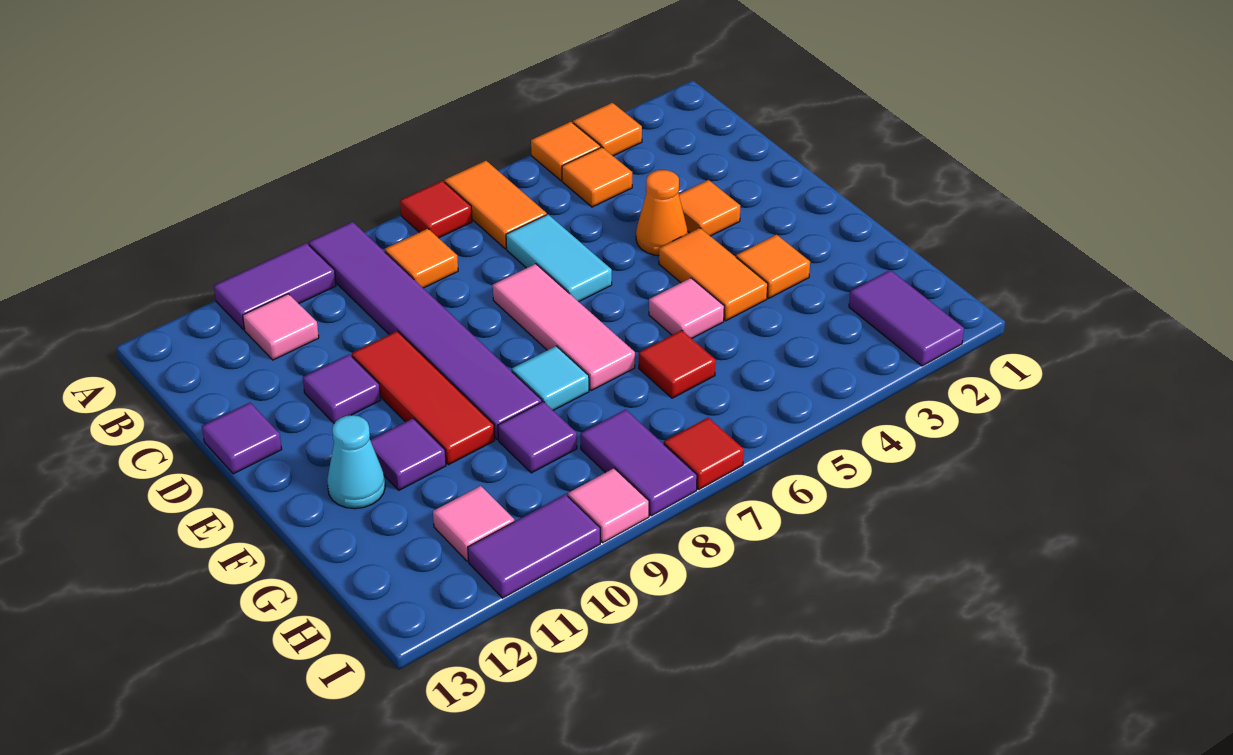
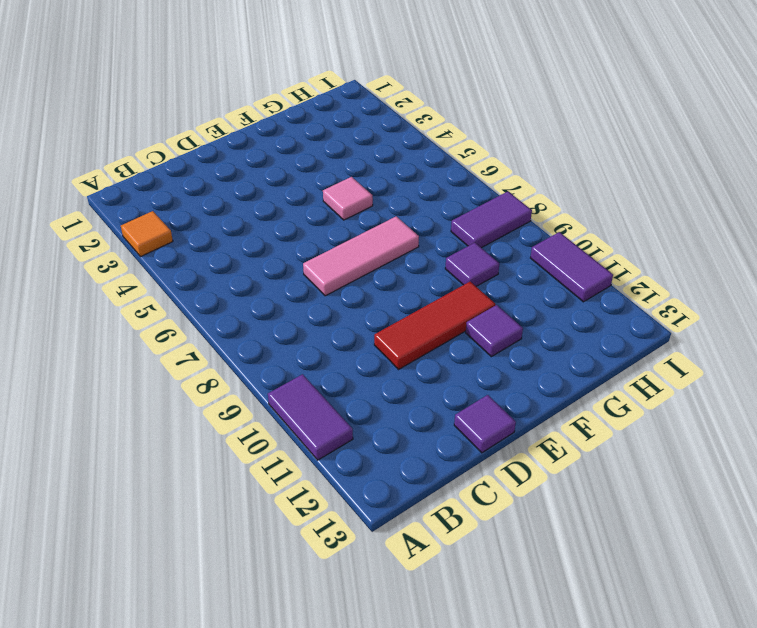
none -> orange 1x1 tile [531,122,601,180]
none -> orange 1x2 tile [445,161,547,249]
none -> red 1x1 tile [400,181,472,238]
none -> purple 1x6 tile [309,222,542,439]

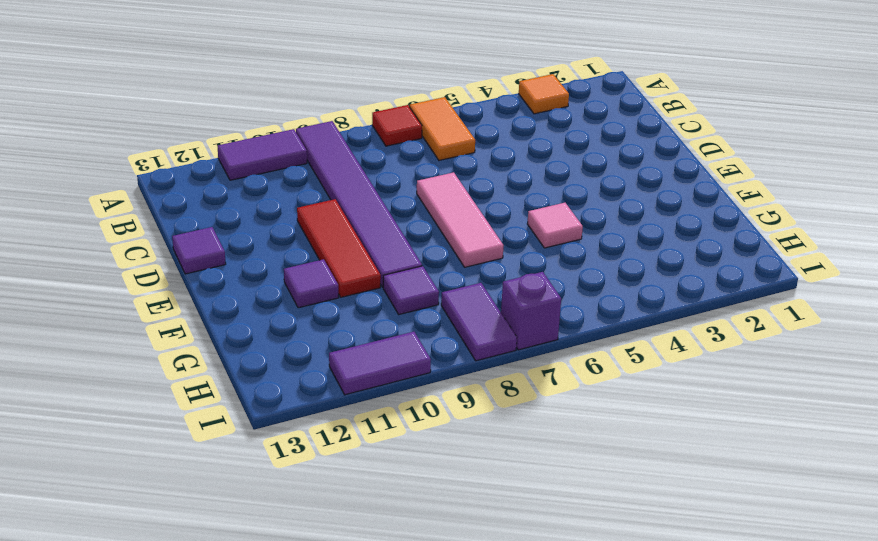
purple 1x1 brick [501,272,561,350] -> red 1x1 tile [664,418,744,489]
none -> orange 1x1 tile [531,122,601,180]
none -> orange 1x1 tile [562,147,632,207]
none -> orange 1x1 tile [385,229,458,288]
none -> pink 1x1 tile [243,294,319,360]

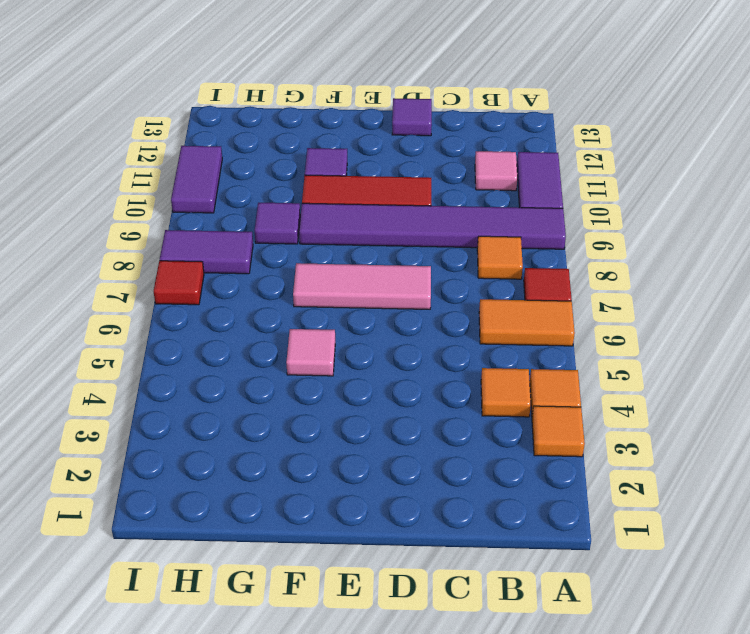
none -> cyan 1x2 tile [506,214,612,302]
none -> orange 1x1 tile [679,180,740,236]
none -> orange 1x1 cone [636,170,688,256]
none -> purple 1x1 tile [303,354,381,423]

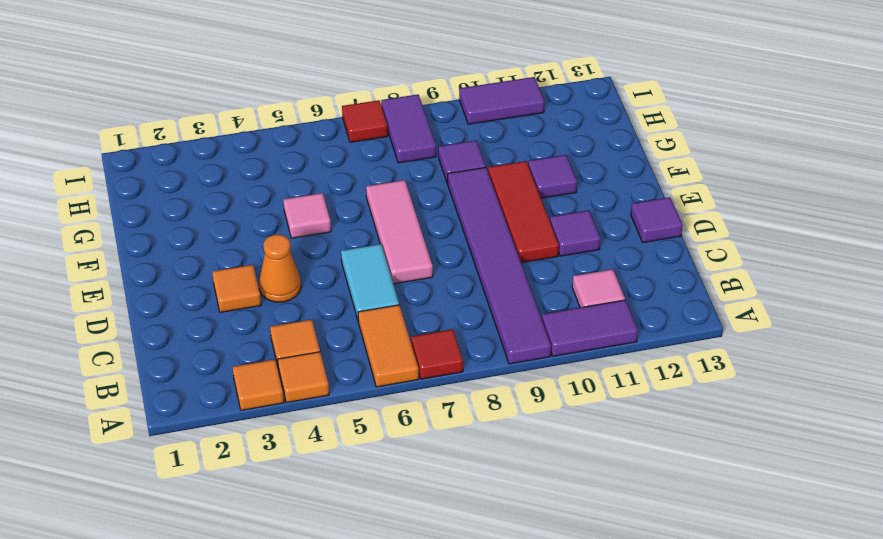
none -> orange 1x1 tile [385,229,458,288]
none -> orange 1x2 tile [659,228,768,321]
none -> orange 1x1 tile [736,235,810,298]
none -> cyan 1x1 tile [512,346,589,410]

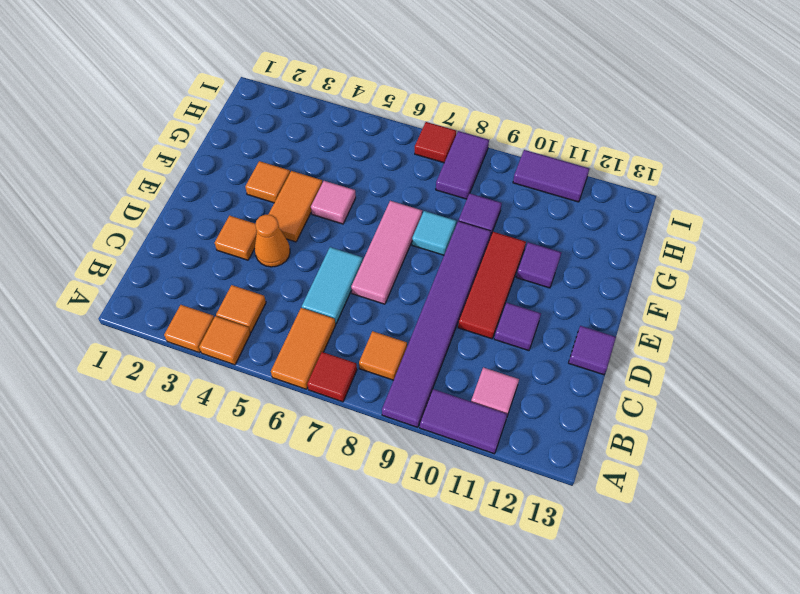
none -> cyan 1x1 cone [327,415,385,509]
none -> red 1x1 tile [639,330,716,398]
none -> purple 1x2 tile [849,270,964,366]
none -> pink 1x1 tile [433,486,514,561]

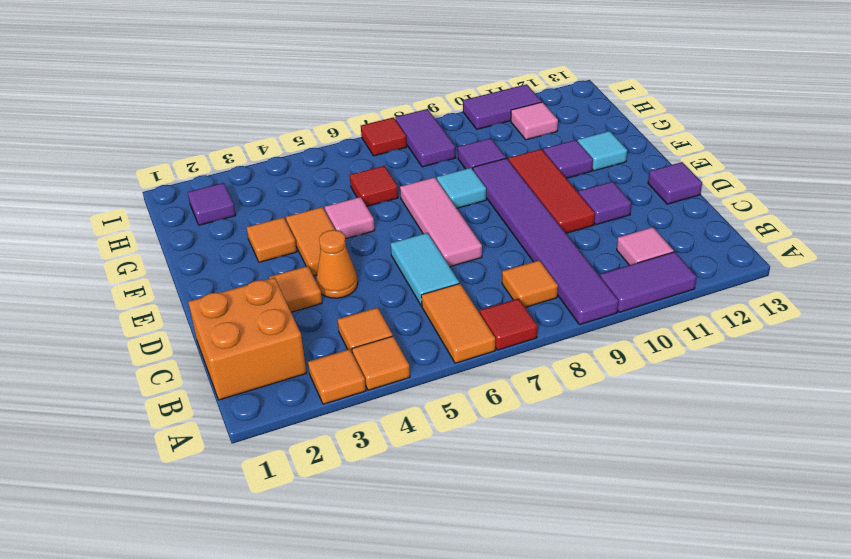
orange 2x2 brick [188,278,307,400] -> none
cyan 1x1 tile [577,131,627,171] -> cyan 1x1 cone [327,415,385,509]
purple 1x1 tile [188,183,236,225] -> purple 1x2 tile [849,270,964,366]
none -> pink 1x1 tile [568,468,649,543]

